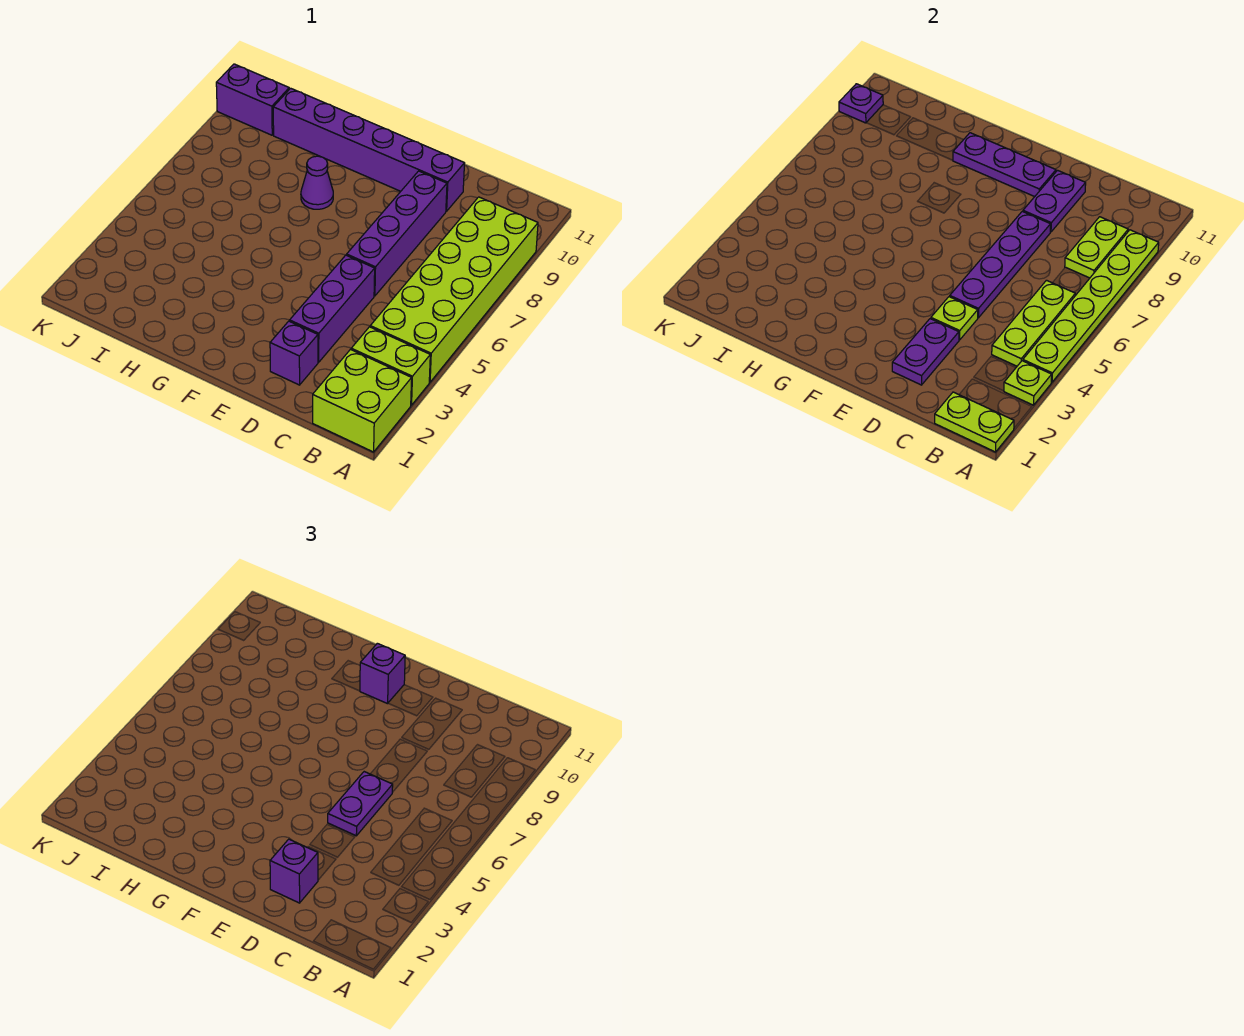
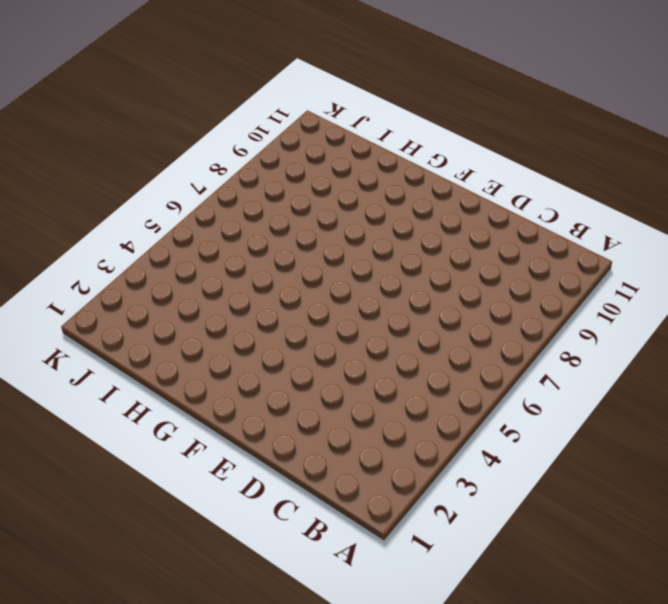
none -> lime 2x2 brick [313,350,412,452]
none -> lime 1x2 brick [351,327,430,405]
none -> lime 2x6 brick [370,197,538,382]

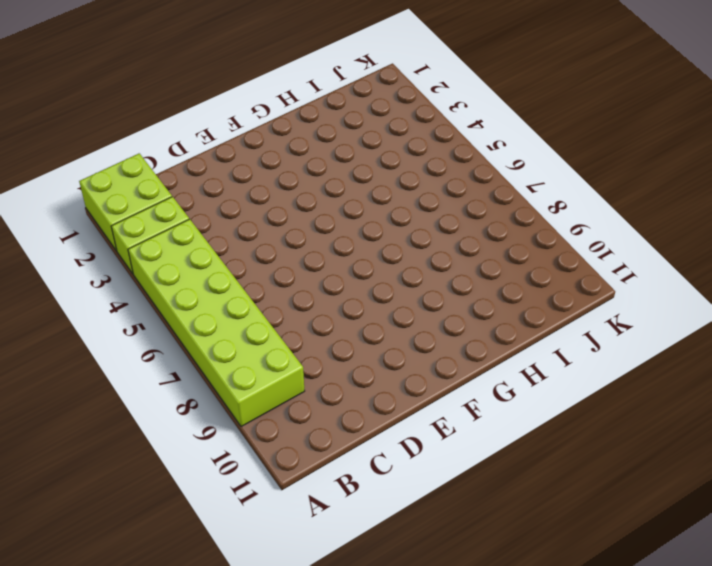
none -> purple 1x1 brick [270,321,318,385]
none -> purple 1x3 brick [290,255,375,362]
none -> purple 1x4 brick [347,171,447,296]

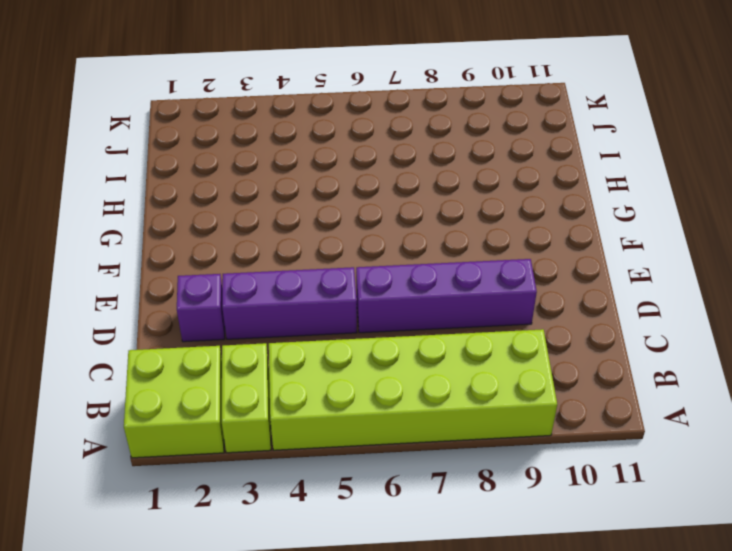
none -> purple 1x6 brick [273,88,465,211]
none -> purple 1x1 cone [301,156,333,209]
none -> purple 1x2 brick [216,64,289,135]

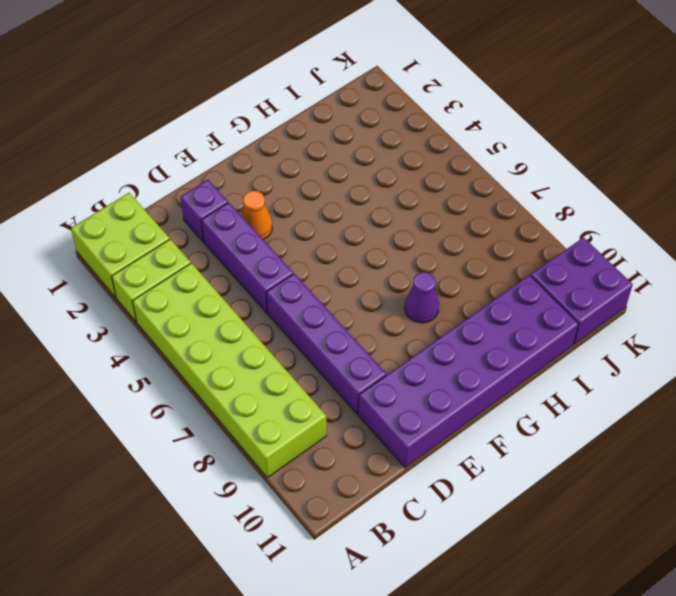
purple 2x6 brick [358,275,579,468] -> purple 1x6 brick [273,88,465,211]
orange 1x1 cone [241,191,272,240] -> none
purple 2x2 brick [531,237,633,344] -> purple 1x2 brick [216,64,289,135]
none -> lime 1x2 plate [935,392,1014,452]
none -> lime 1x1 plate [1004,361,1052,405]
none -> lime 1x6 plate [1023,230,1159,382]

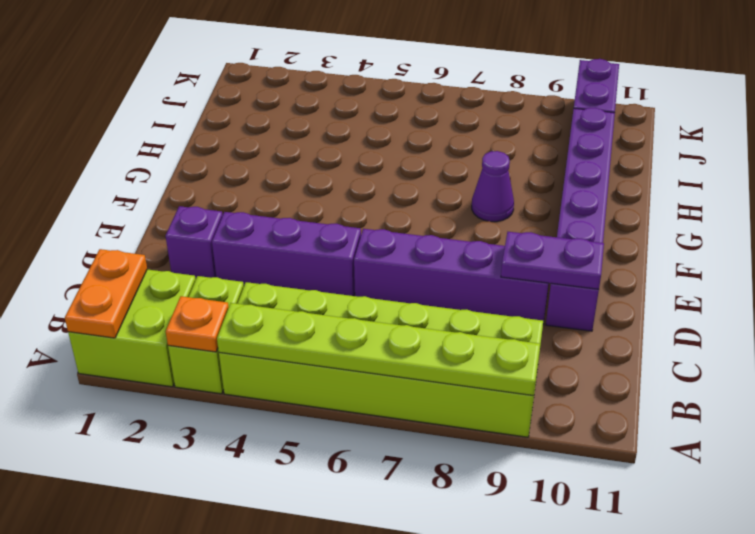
orange 1x2 plate [65,249,147,338] -> lime 1x2 plate [935,392,1014,452]
orange 1x1 plate [166,296,229,352] -> lime 1x1 plate [1004,361,1052,405]
none -> lime 1x3 plate [992,280,1075,366]
none -> lime 1x2 plate [1065,217,1128,278]
none -> purple 1x2 plate [892,319,959,385]

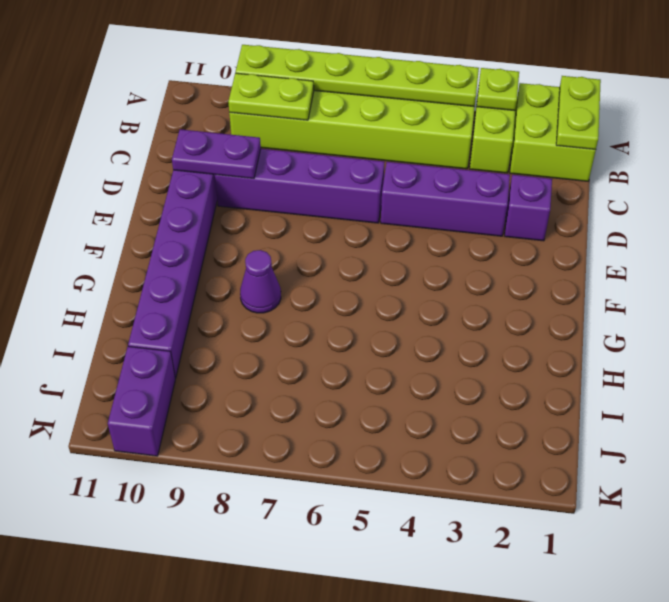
none -> lime 1x3 plate [992,280,1075,366]
none -> purple 1x2 plate [892,319,959,385]
none -> lime 1x1 plate [931,297,978,340]

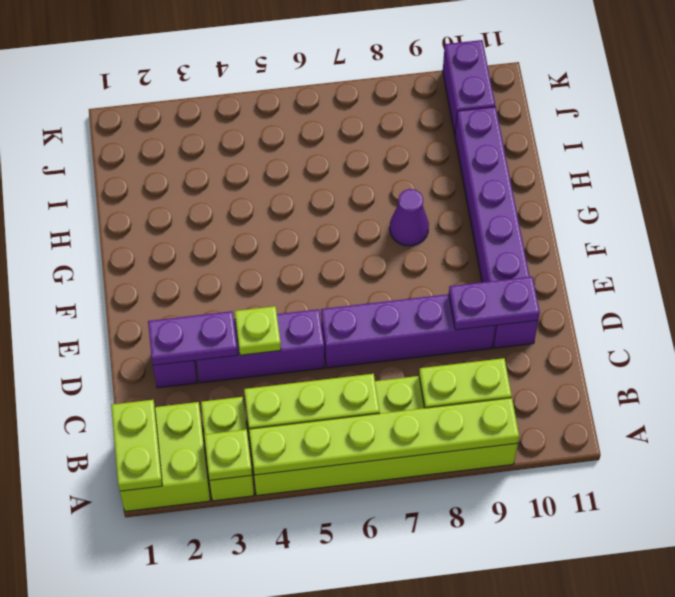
none -> purple 1x4 plate [950,211,1051,318]
none -> purple 1x3 plate [953,133,1056,197]
none -> purple 1x1 plate [839,84,883,123]

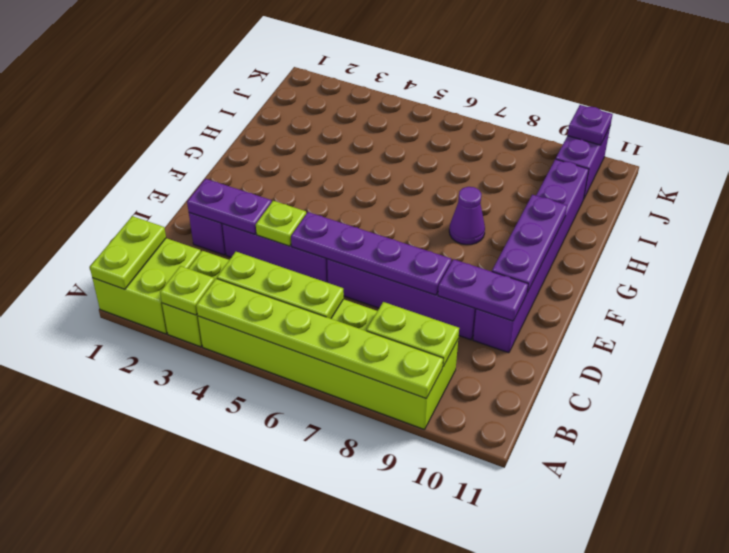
none -> purple 1x1 brick [270,839,318,903]
none -> purple 1x2 plate [328,772,393,836]
none -> purple 1x1 brick [360,643,405,704]

